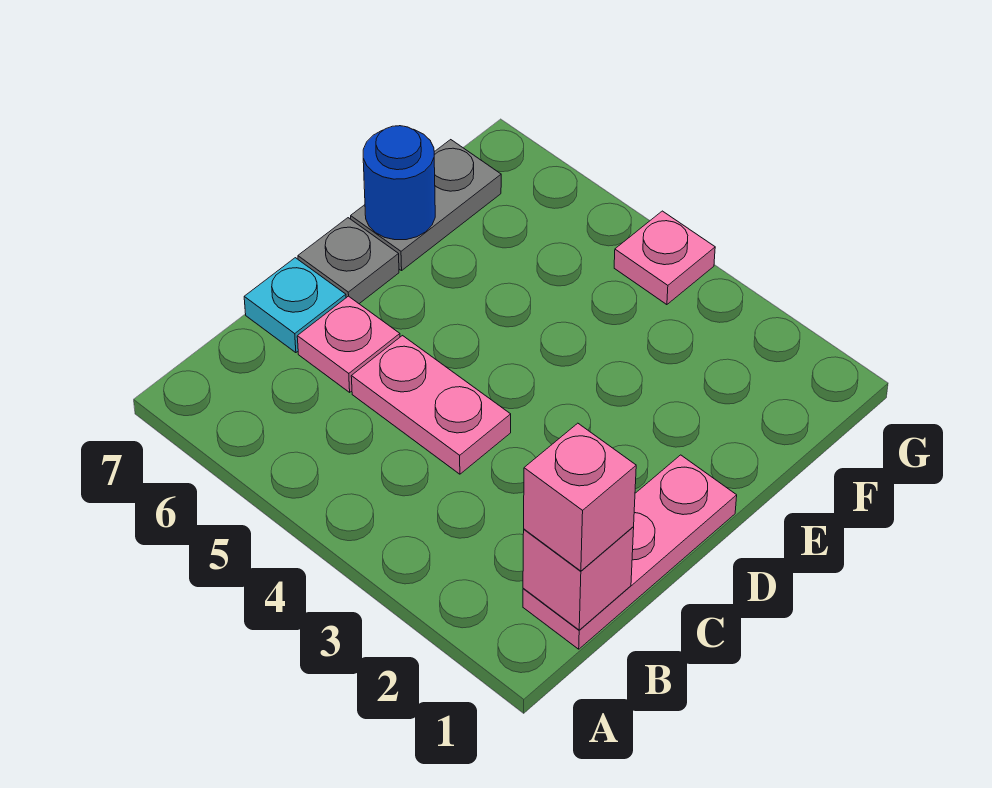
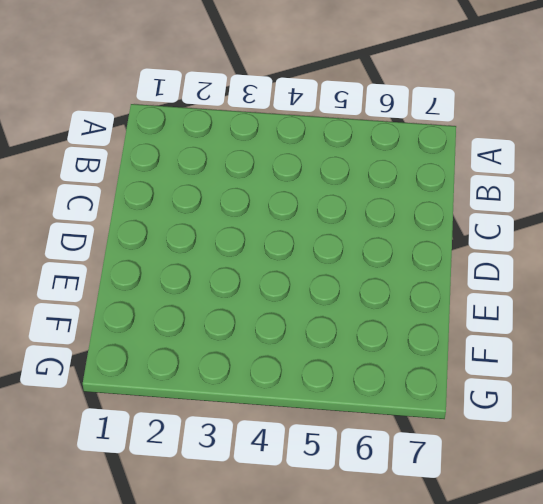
none -> pink 1x3 plate [523,455,737,649]
none -> pink 1x2 plate [351,336,511,474]

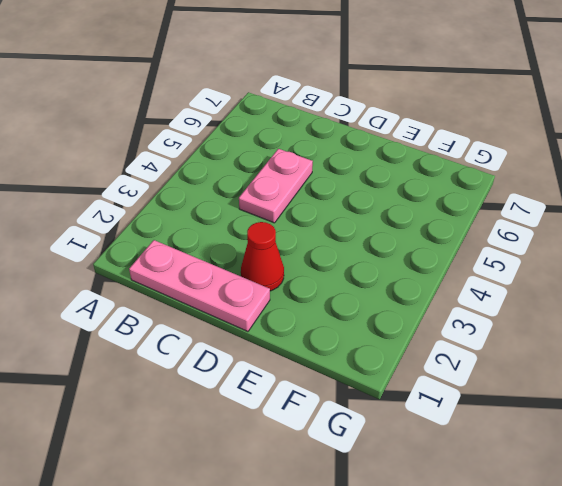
red 1x1 cone [241,222,284,291] -> none
none -> pink 1x1 plate [297,296,400,392]
none -> cyan 1x1 plate [244,258,346,353]

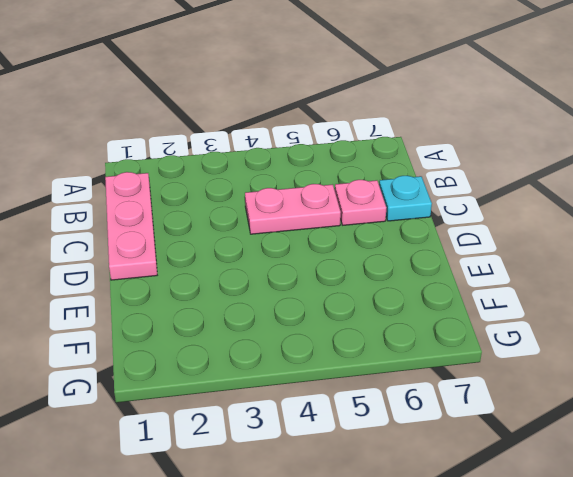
none -> grey 1x1 plate [298,218,399,304]
none -> grey 1x2 plate [351,140,501,271]

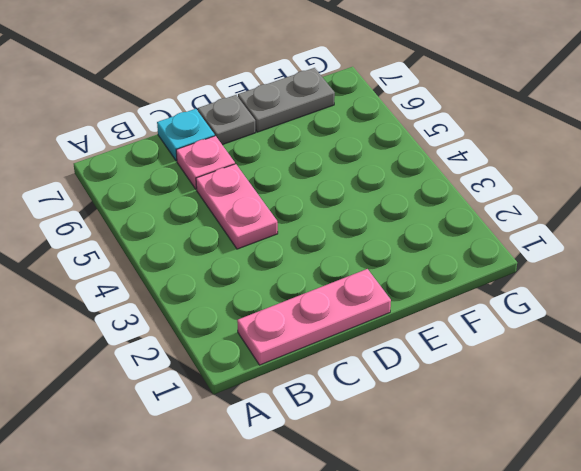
none -> pink 1x1 plate [614,211,715,305]
none -> pink 1x1 brick [523,527,634,630]

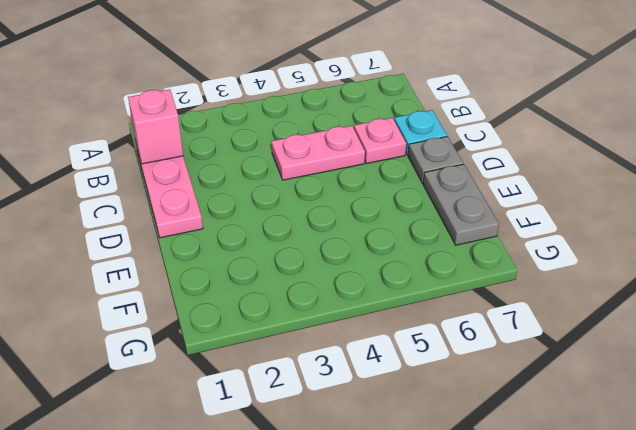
none -> pink 1x1 plate [614,211,715,305]
none -> blue 1x1 round brick [363,126,435,240]

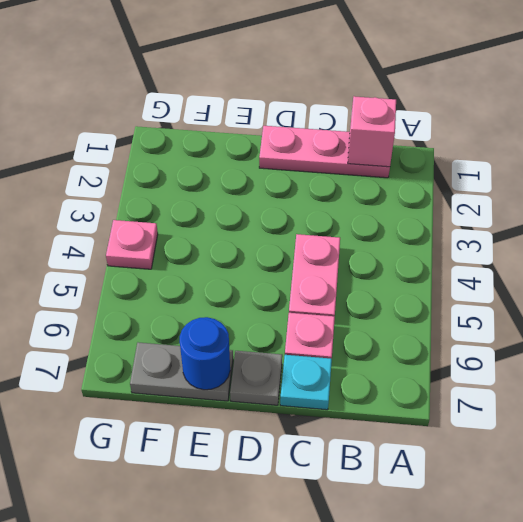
none -> pink 1x1 brick [524,423,636,571]

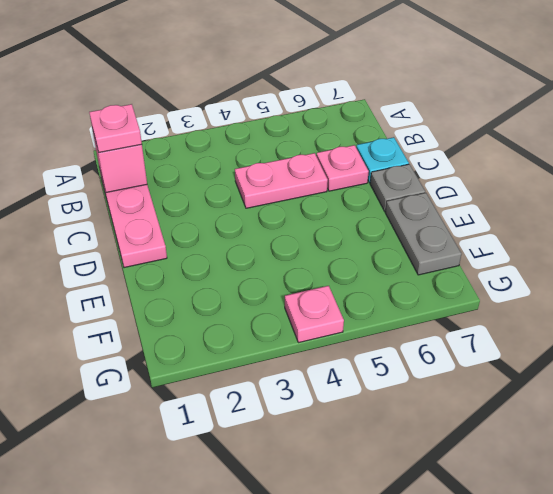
pink 1x1 plate [89,104,142,152] -> pink 1x1 brick [524,423,636,571]
none -> blue 1x1 round brick [363,126,435,240]

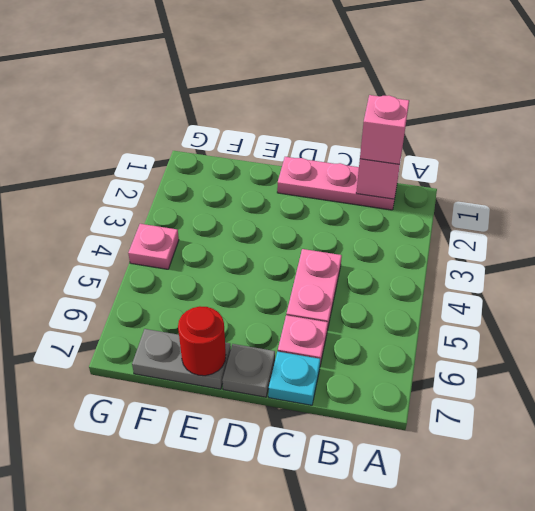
red 1x1 round brick [178,306,226,376] -> blue 1x1 round brick [363,126,435,240]

